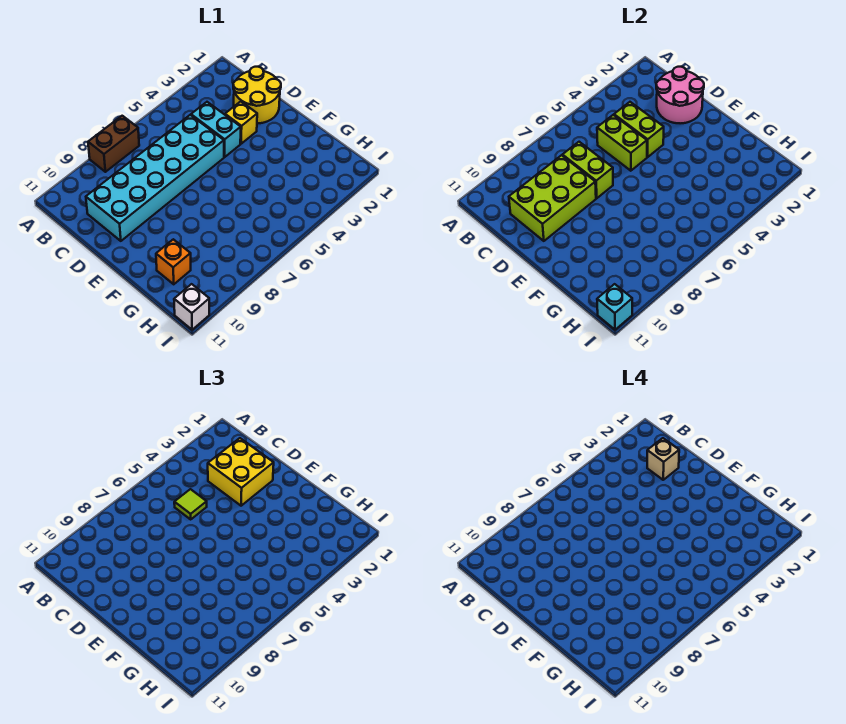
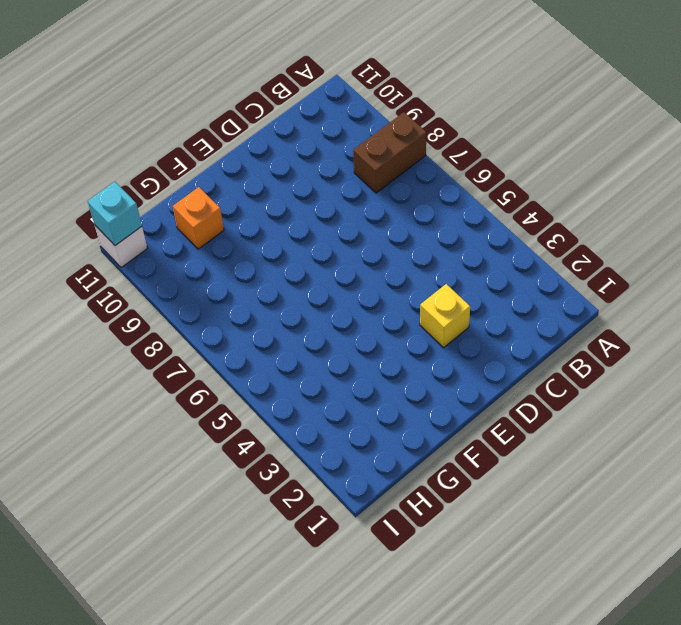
brown 1x2 brick [353,112,426,193] -> brown 1x2 brick turned to [88,116,139,172]
none -> yellow 2x2 round brick [233,67,281,123]
none -> cyan 1x2 brick [191,102,241,157]
none -> cyan 2x6 brick [86,115,224,241]

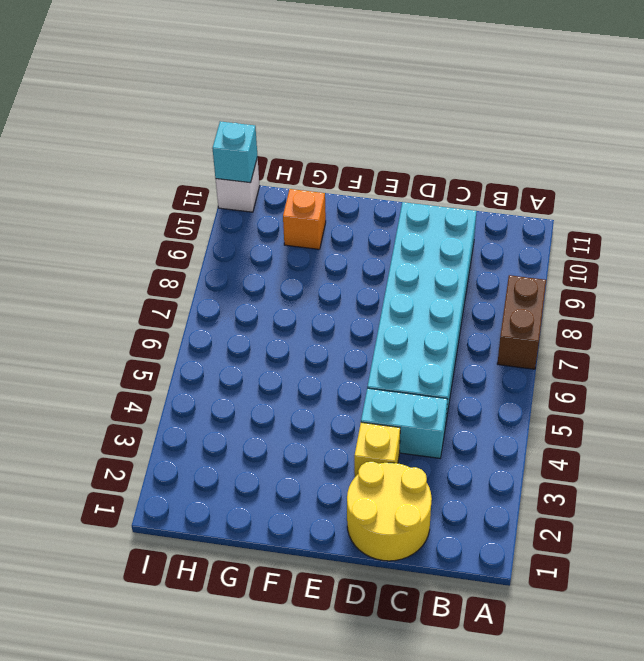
none -> pink 2x2 round brick [656,67,704,123]
none -> lime 1x2 brick [614,102,664,157]
none -> lime 1x2 brick [597,115,647,171]

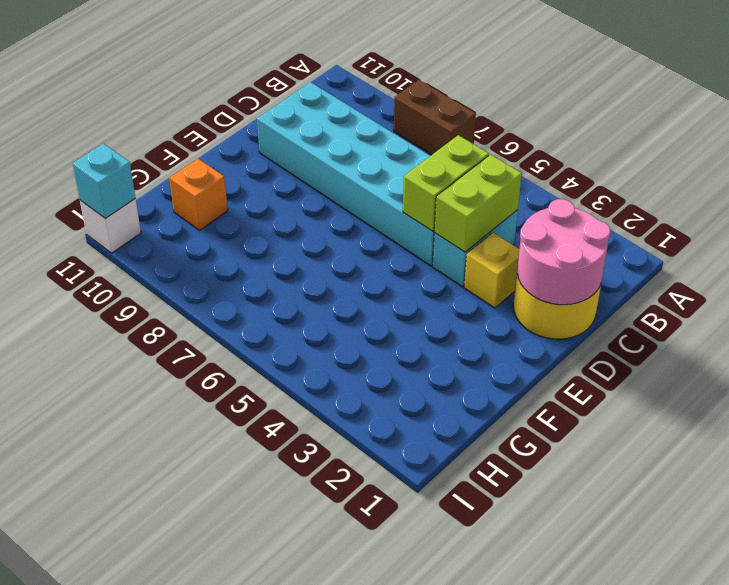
none -> lime 1x2 brick [562,142,613,198]
none -> lime 2x3 brick [509,155,596,241]
none -> yellow 2x2 brick [208,438,274,506]

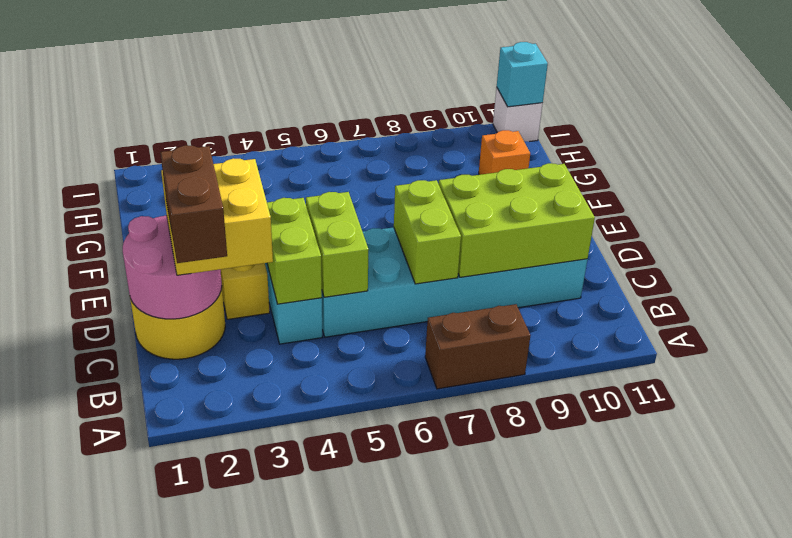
brown 1x2 brick [160,145,227,263] -> tan 1x1 brick [647,438,679,480]
none -> lime 1x1 tile [174,489,207,519]

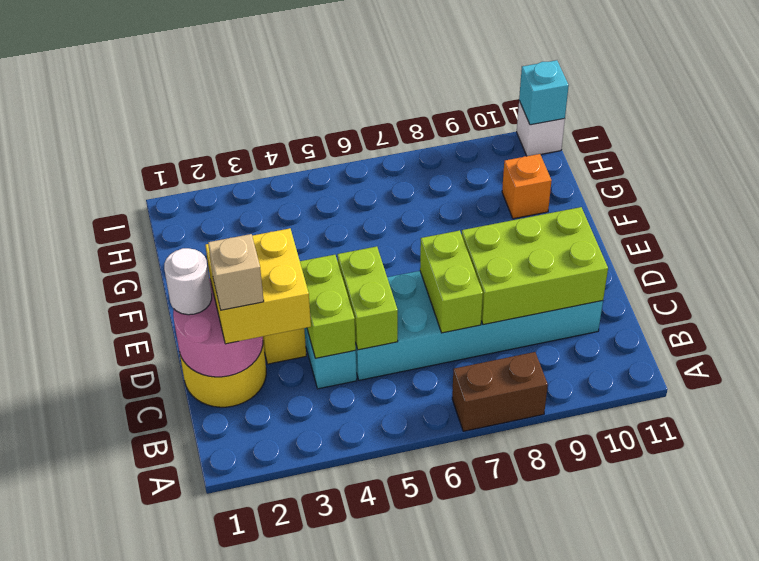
white 1x1 round brick [164,248,212,315] -> none
none -> lime 1x1 tile [174,489,207,519]

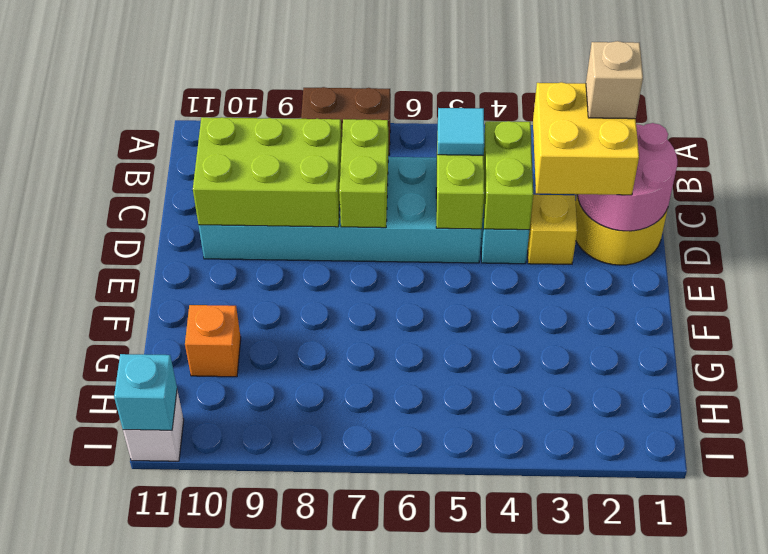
cyan 1x1 tile [438,108,484,155] -> lime 1x1 tile [174,489,207,519]

